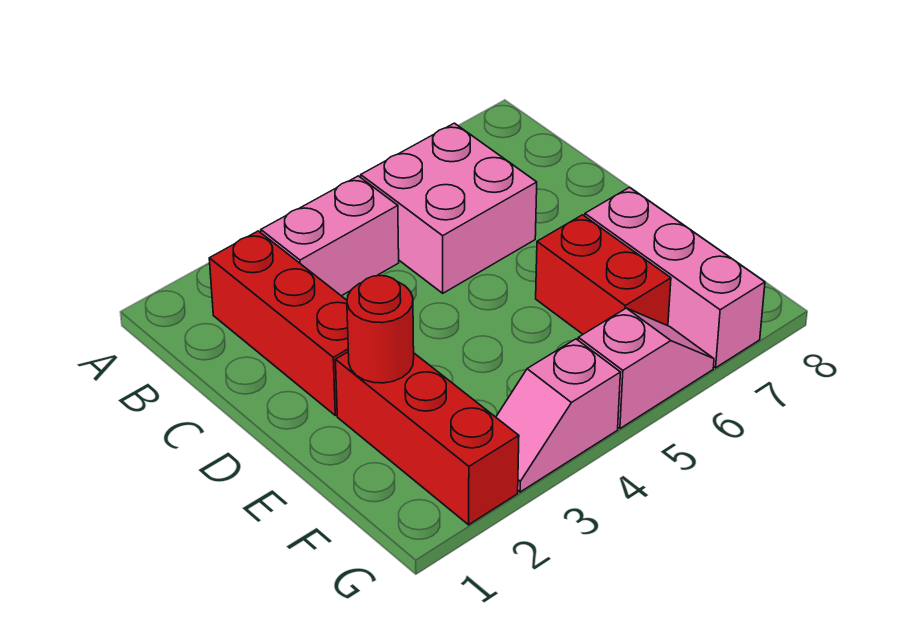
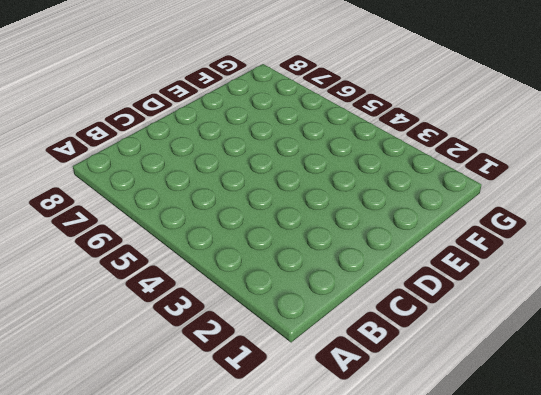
none -> red 1x3 brick [209,231,348,415]
none -> pink 1x2 brick [261,176,399,296]

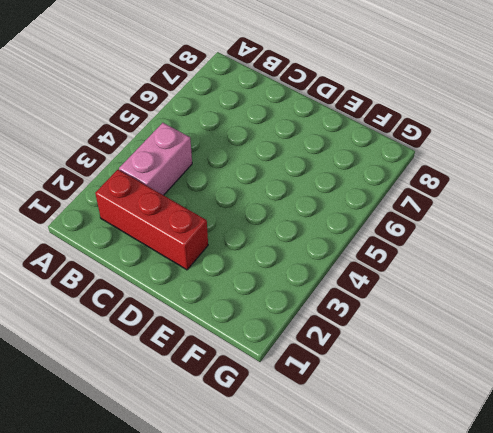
none -> pink 2x2 brick [361,123,537,293]
none -> red 1x3 brick [335,352,519,525]

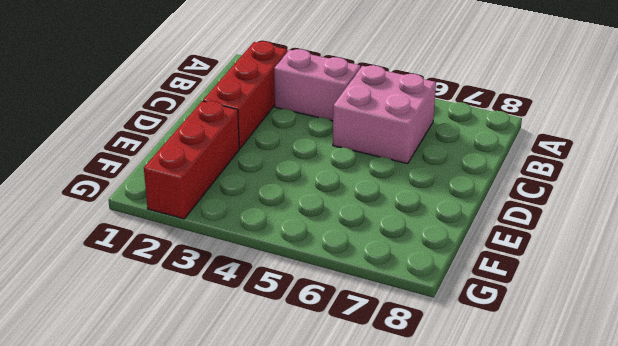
none -> red 1x2 brick [536,215,671,334]
none -> pink 1x3 brick [585,188,765,368]

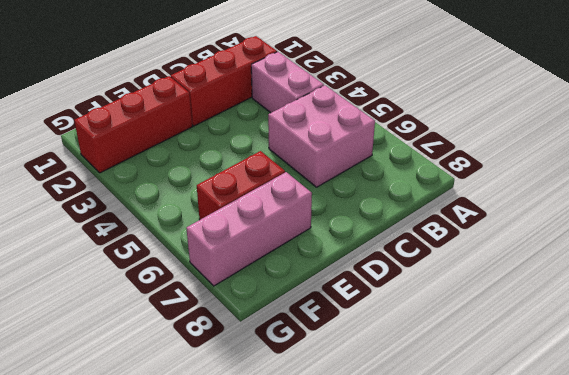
none -> pink 1x2 slope [496,339,620,492]
none -> pink 1x2 slope [578,308,714,428]

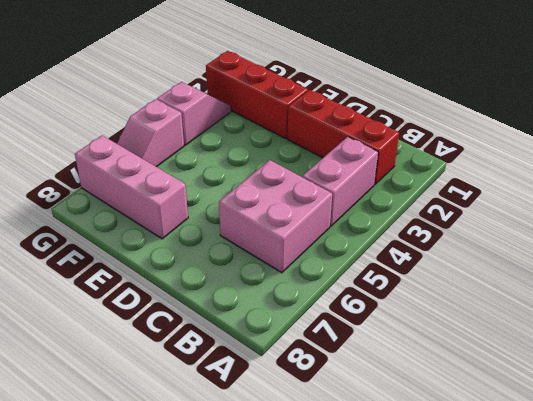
none -> red 1x2 brick [536,215,671,334]
none -> red 1x1 round brick [347,276,414,383]

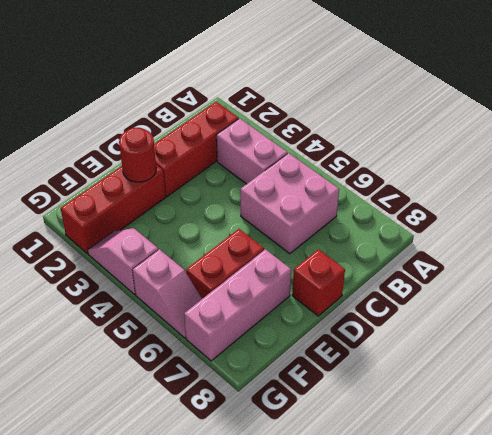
red 1x1 brick [292,249,345,316] -> none

